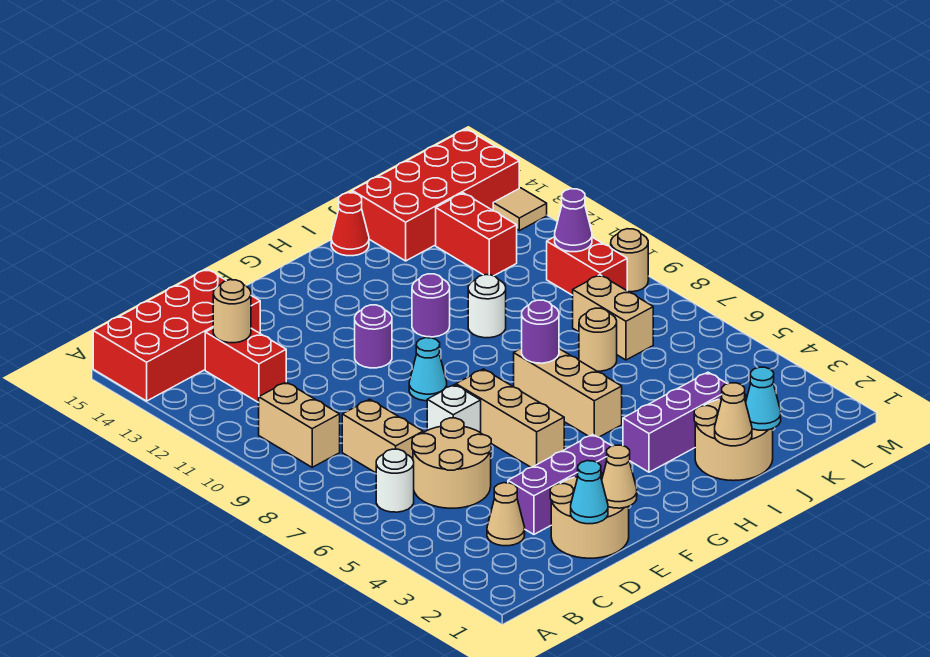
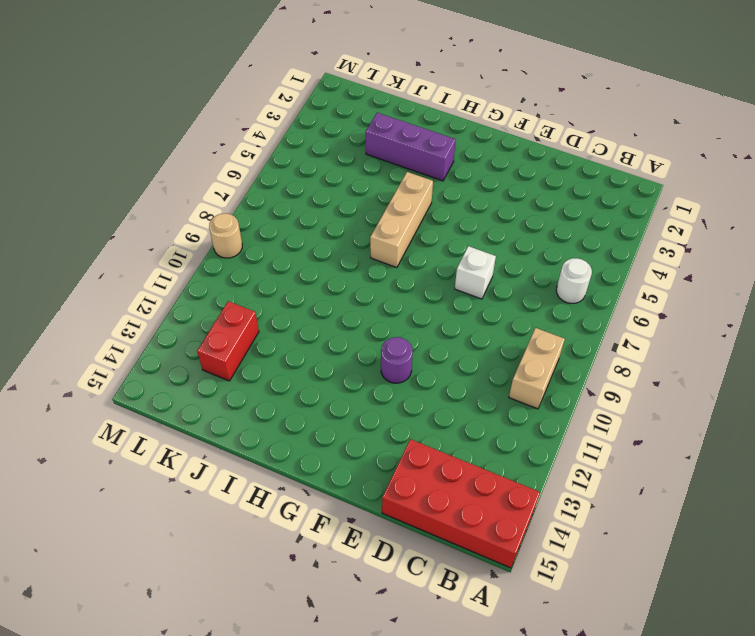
none -> tan 1x1 cone [487,483,525,546]
none -> tan 2x2 round brick [412,418,491,508]
none -> tan 1x2 brick [342,399,423,473]
none -> red 1x2 brick [205,328,286,403]

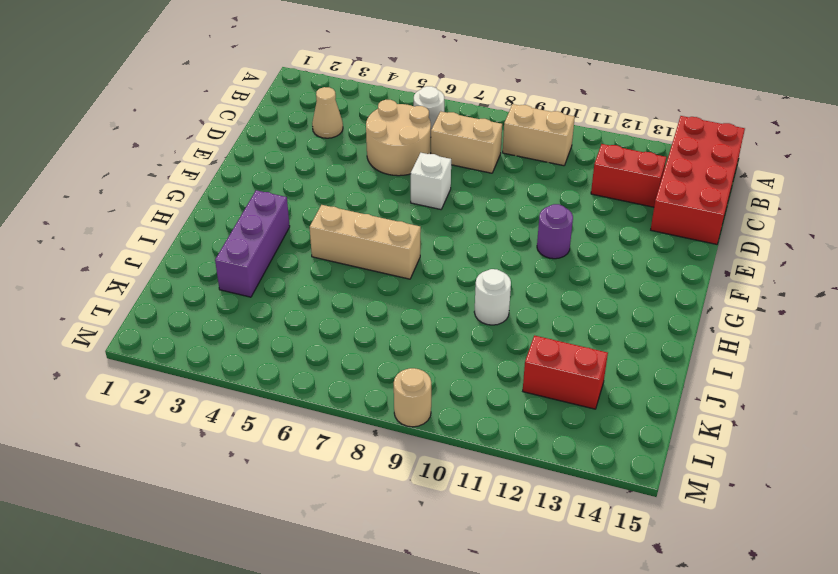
none -> tan 2x2 round brick [550,472,629,558]
none -> purple 1x3 brick [508,435,611,534]
none -> tan 1x3 brick [456,369,564,467]
none -> cyan 1x1 cone [409,338,447,401]

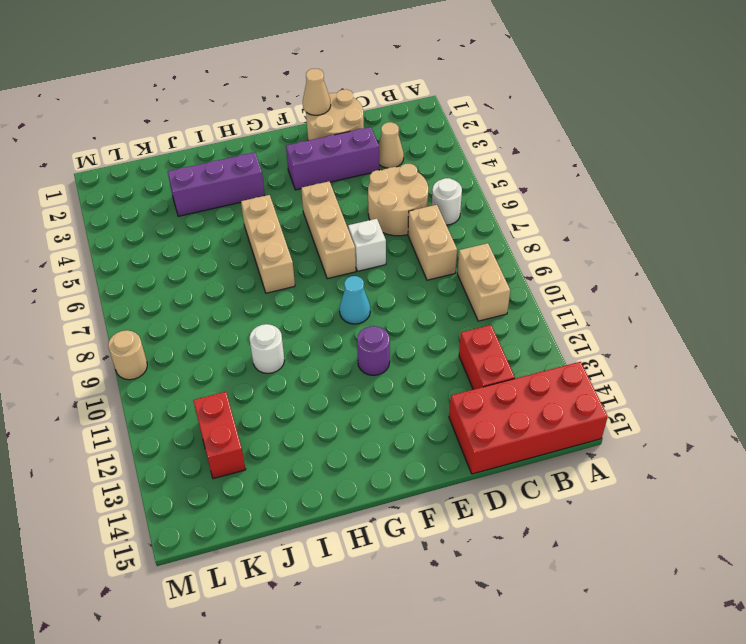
none -> purple 1x1 round brick [412,274,450,337]
none -> tan 2x2 round brick [694,394,773,481]
none -> red 1x1 cone [331,193,369,256]
none -> tan 1x1 round brick [579,308,617,371]

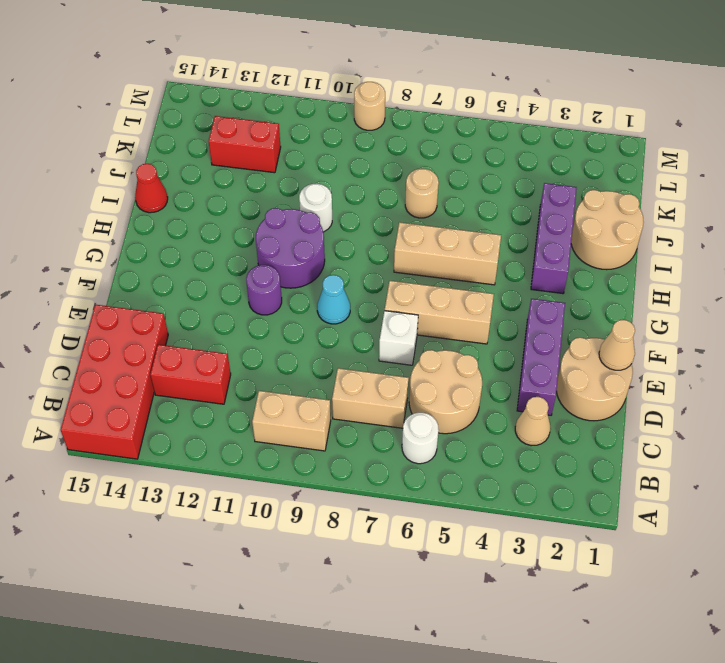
purple 2x2 round brick [256,208,325,288] -> purple 1x1 round brick [412,274,450,337]
none -> red 2x4 brick [352,129,519,261]
none -> tan 1x2 brick [573,275,653,360]
none -> red 1x2 brick [547,237,627,295]
none -> tan 1x1 tile [493,188,547,231]

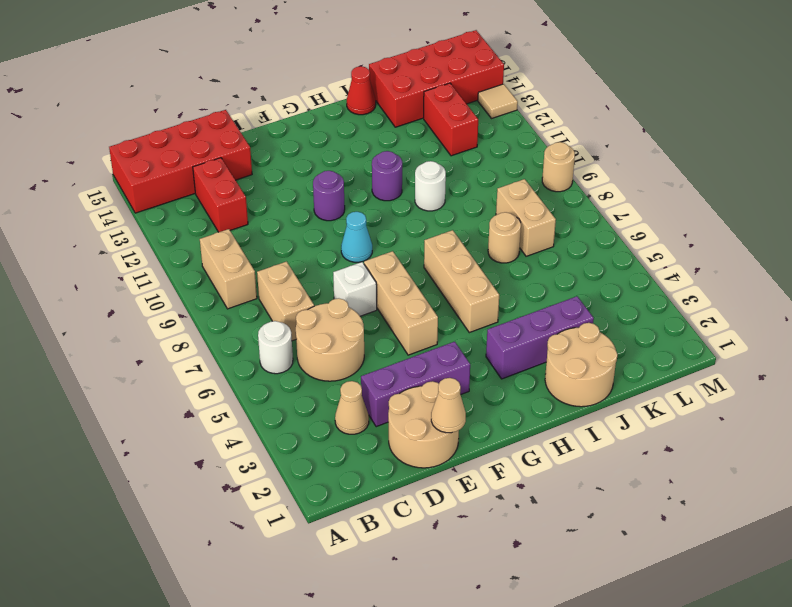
none -> red 1x2 brick [547,237,627,295]
none -> tan 1x1 round brick [213,280,251,343]
none -> cyan 1x1 cone [571,461,608,524]
none -> purple 1x1 round brick [522,300,559,363]

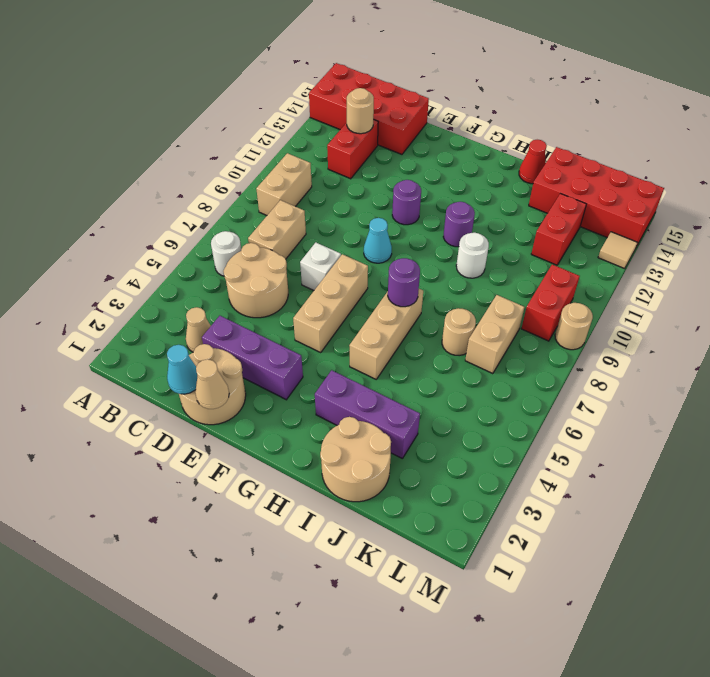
none -> tan 1x1 cone [715,383,752,446]
none -> cyan 1x1 cone [746,367,781,430]
none -> purple 1x1 cone [555,189,592,252]

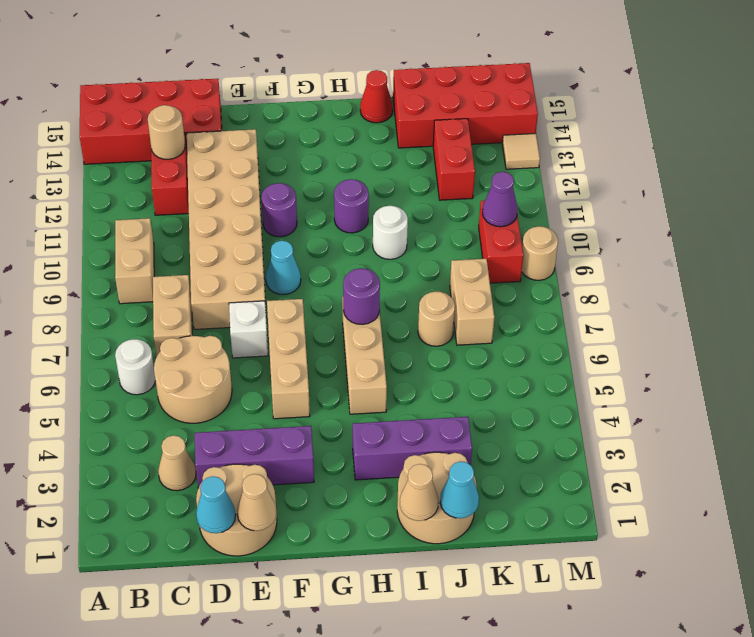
tan 2x6 brick [187,129,266,330] -> none

